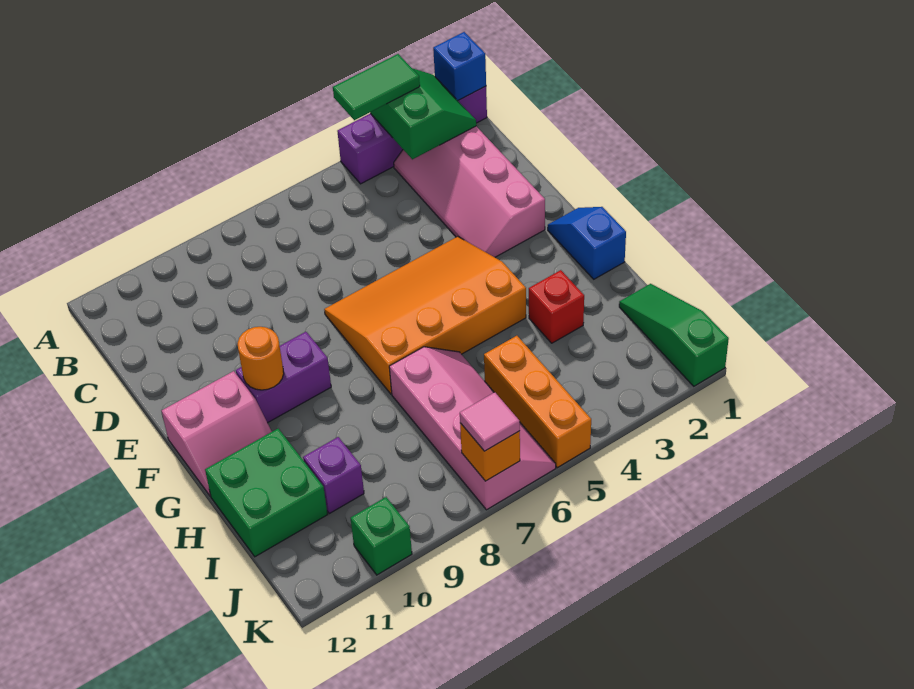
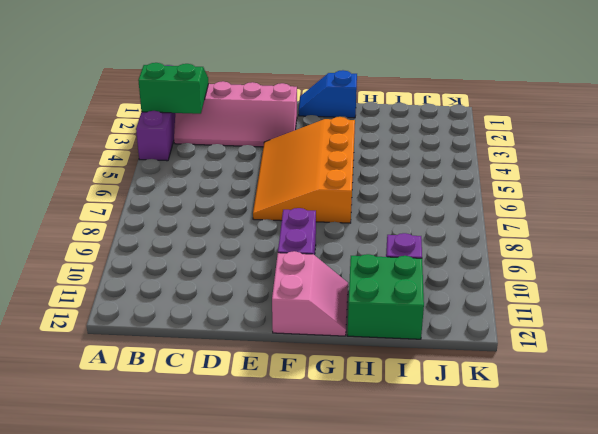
none -> red 1x1 brick [529,270,584,343]
none -> pink 2x4 slope [389,347,556,510]
none -> green 1x3 slope [619,284,729,386]

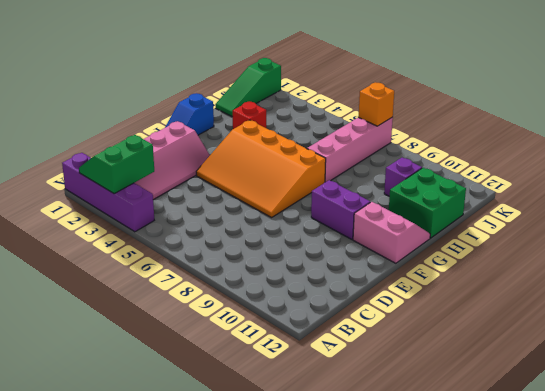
none -> orange 1x3 brick [484,336,591,468]
none -> green 1x1 brick [351,497,412,575]
none -> blue 1x1 brick [433,32,486,100]

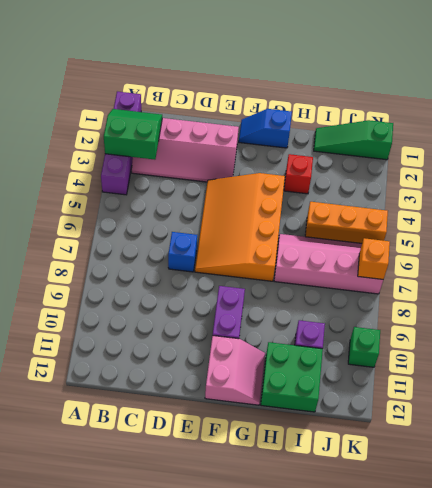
blue 1x1 brick [168,232,197,272] -> blue 1x1 brick moved to [433,32,486,100]
none -> orange 1x1 round brick [238,327,284,390]
none -> green 1x2 tile [333,54,420,120]
none -> pink 1x1 tile [460,392,520,451]

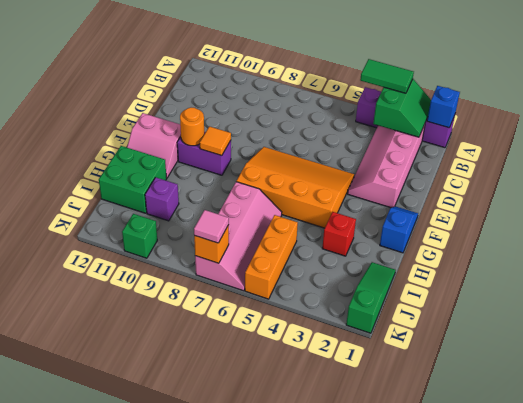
orange 1x1 tile [200,126,231,155] -> none

